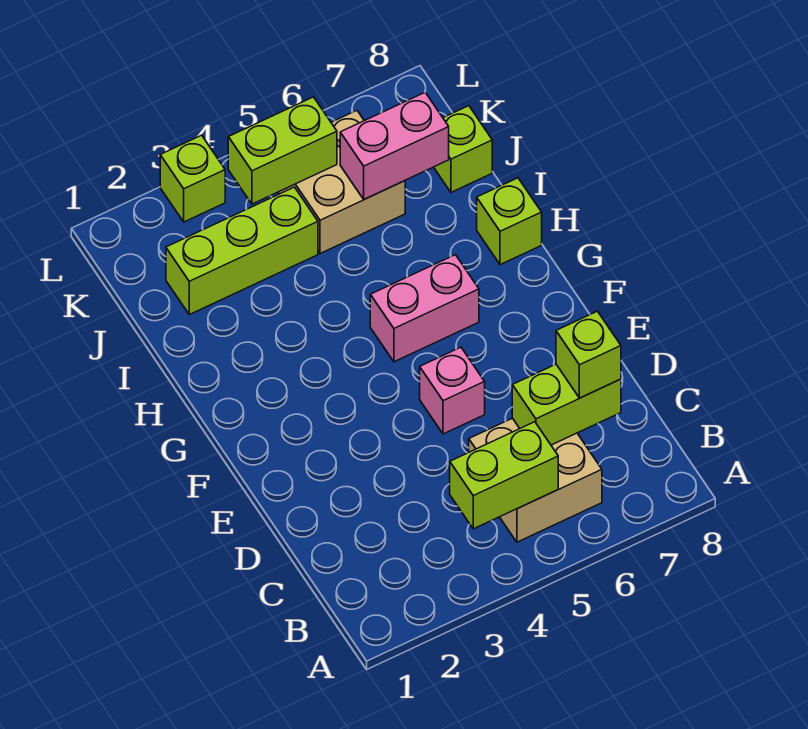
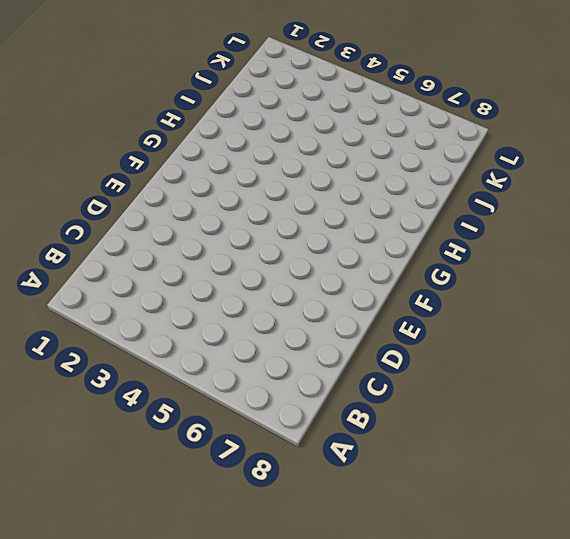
none -> tan 2x2 brick [469,418,602,542]
none -> pink 1x1 brick [420,347,485,434]
none -> pink 1x2 brick [370,255,479,362]

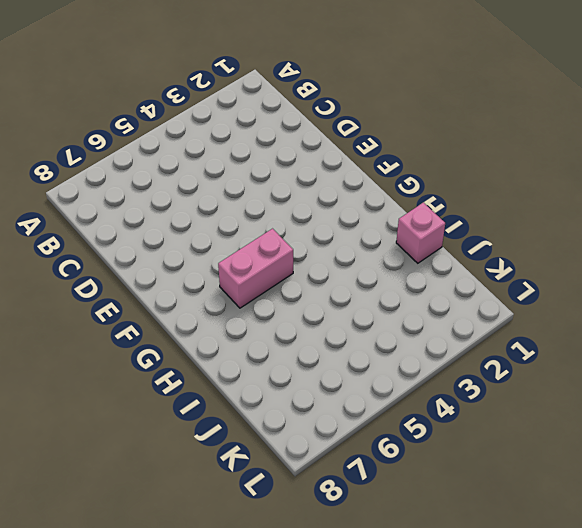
pink 1x1 brick [396,203,445,263] -> pink 1x1 brick moved to [420,347,485,434]
none -> tan 2x2 brick [469,418,602,542]
none -> lime 1x1 brick [477,178,542,265]
none -> lime 1x3 brick [166,187,318,315]

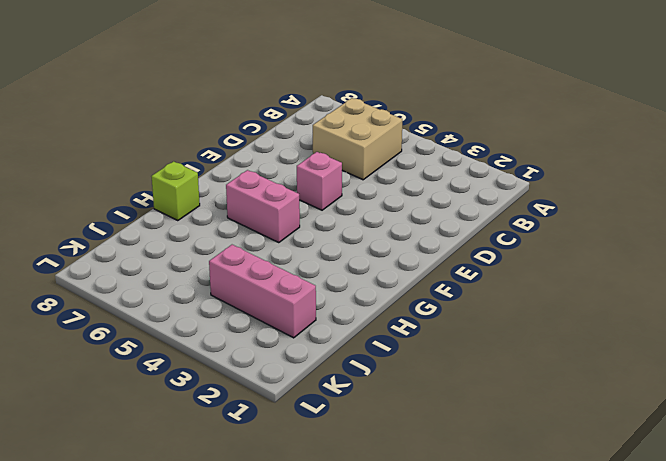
pink 1x3 brick [209,245,316,338] -> lime 1x3 brick [166,187,318,315]
none -> tan 2x2 brick [278,111,405,254]
none -> lime 1x1 brick [434,106,492,192]
none -> lime 1x1 brick [160,135,225,222]

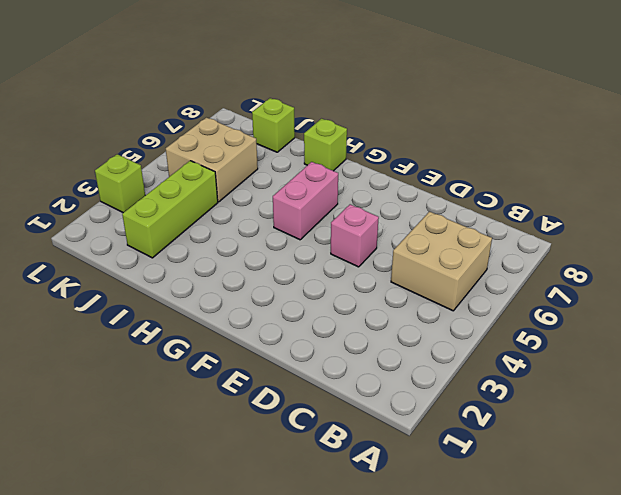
none -> lime 1x2 brick [450,422,558,529]
none -> lime 1x2 brick [512,364,621,445]
none -> pink 1x2 brick [340,92,449,199]

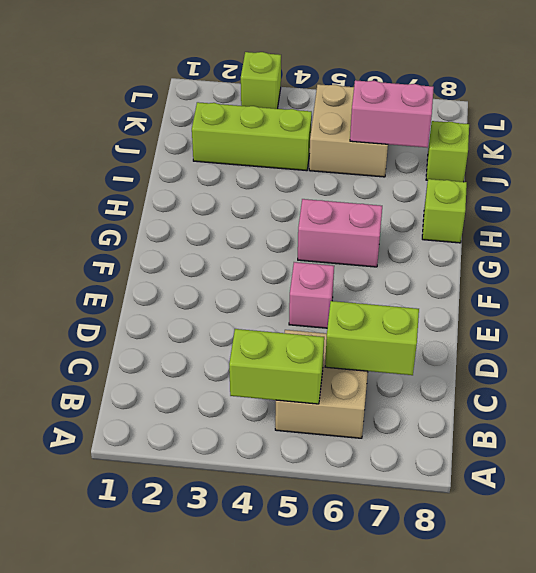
none -> lime 1x2 brick [228,97,337,204]
none -> lime 1x1 brick [556,311,621,398]

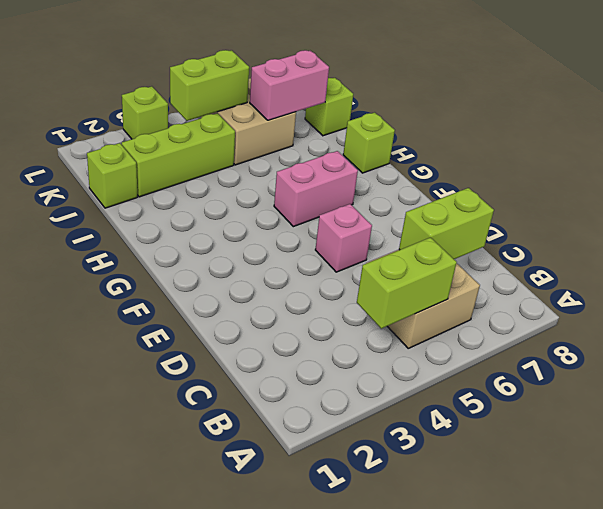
lime 1x1 brick [87,143,137,208] -> lime 1x1 brick moved to [556,311,621,398]

